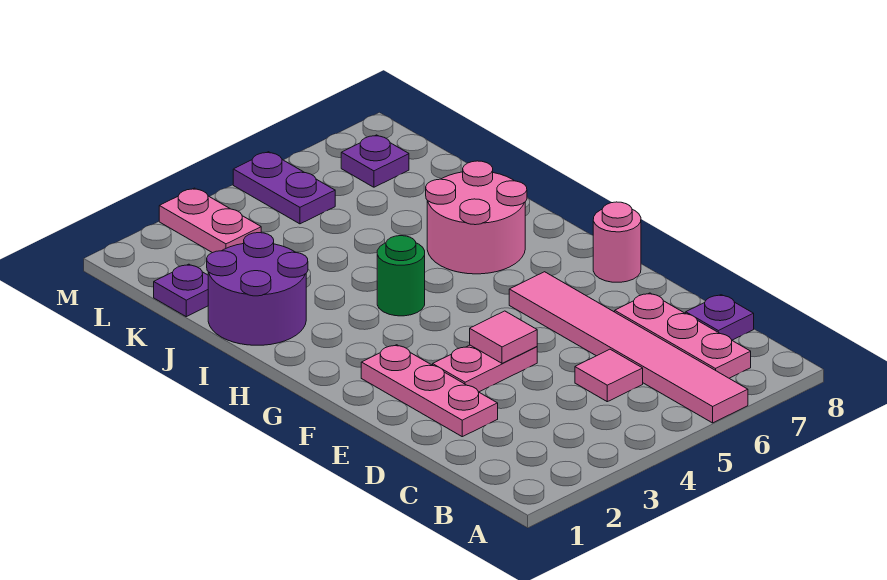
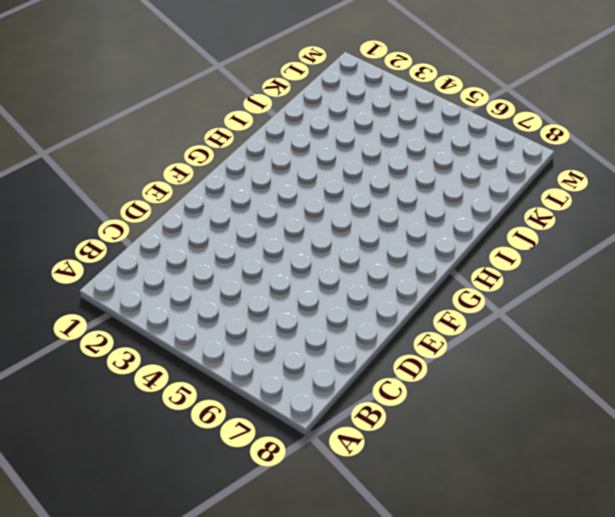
none -> pink 1x6 tile [509,272,748,423]
none -> pink 1x3 plate [615,293,751,378]
none -> pink 1x1 tile [575,349,643,402]

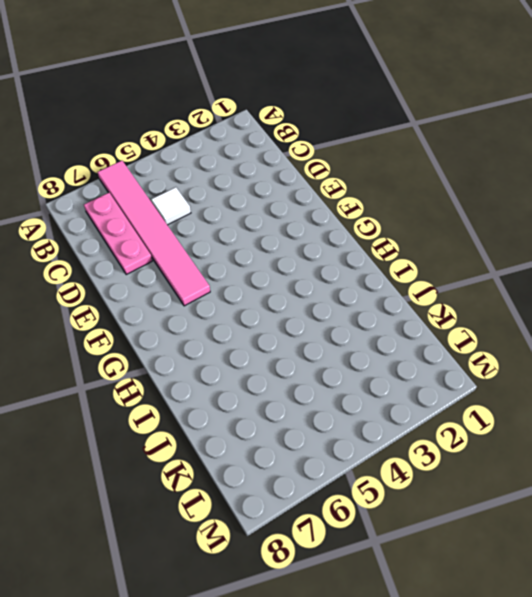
white 1x1 tile [151,187,191,225] -> pink 1x1 tile [575,349,643,402]
none -> purple 1x1 plate [686,295,754,340]
none -> pink 1x3 plate [361,345,498,437]
none -> pink 1x2 plate [433,345,537,392]

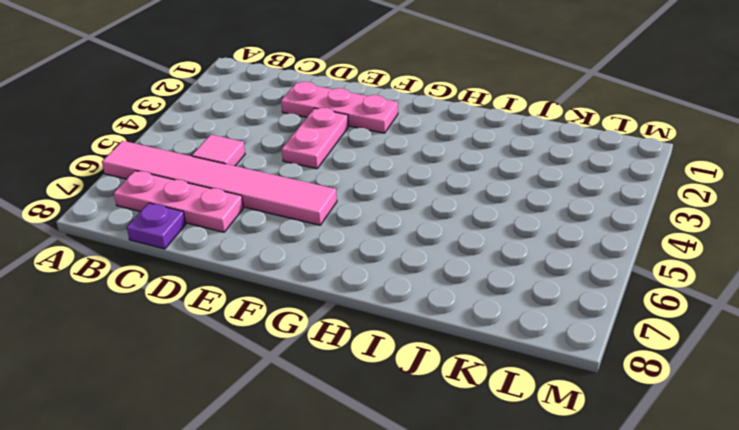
none -> pink 1x1 round brick [593,202,641,282]
none -> green 1x1 round brick [377,236,425,316]
none -> pink 2x2 round brick [426,161,527,274]

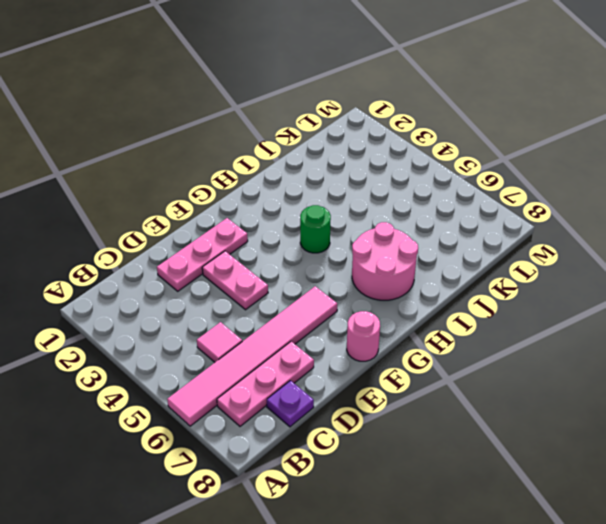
none -> purple 2x2 round brick [207,233,308,345]
none -> purple 1x1 plate [154,264,208,317]
none -> pink 1x2 plate [159,188,261,253]

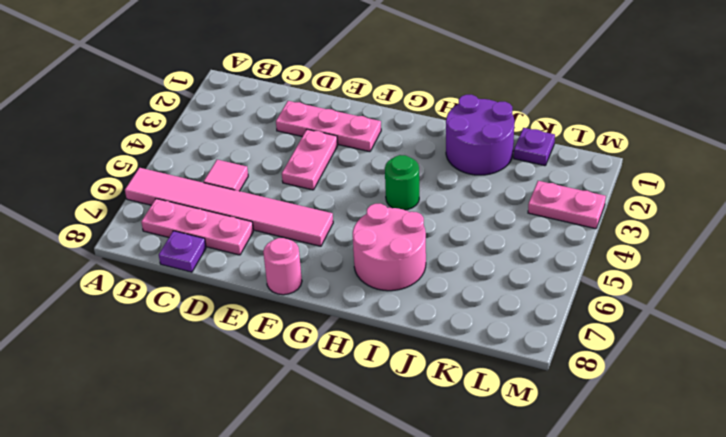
none -> purple 1x2 plate [233,152,335,224]
none -> purple 1x1 plate [341,135,409,187]
none -> pink 1x1 tile [470,311,537,363]

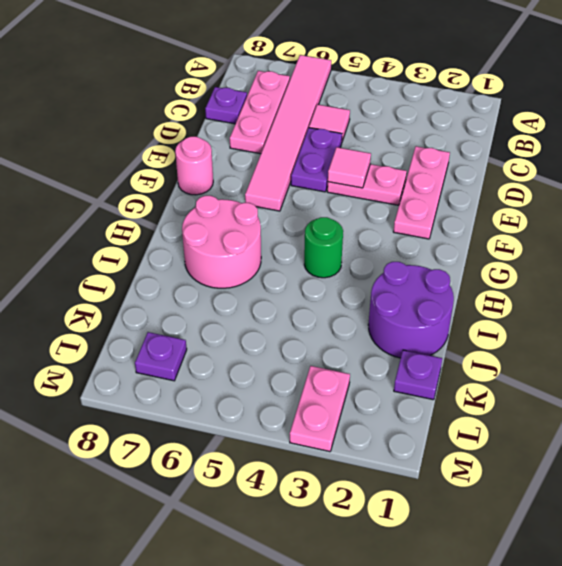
purple 1x2 plate [291,128,342,192] -> purple 1x2 plate moved to [233,152,335,224]

